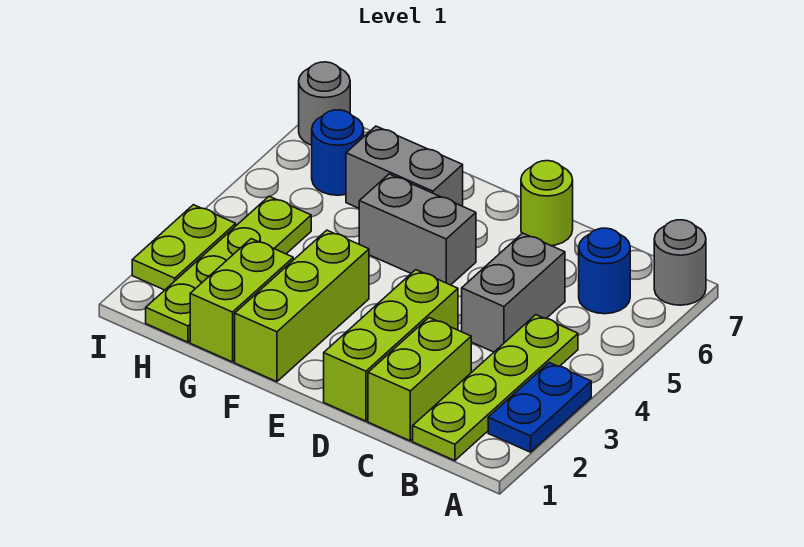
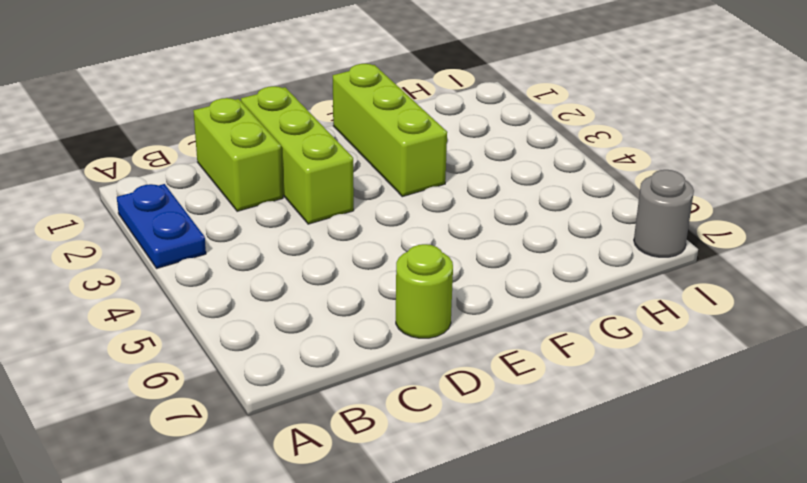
none -> grey 1x1 round brick [654,220,706,305]
none -> lime 1x4 plate [413,315,578,461]
none -> blue 1x1 round brick [579,228,630,314]

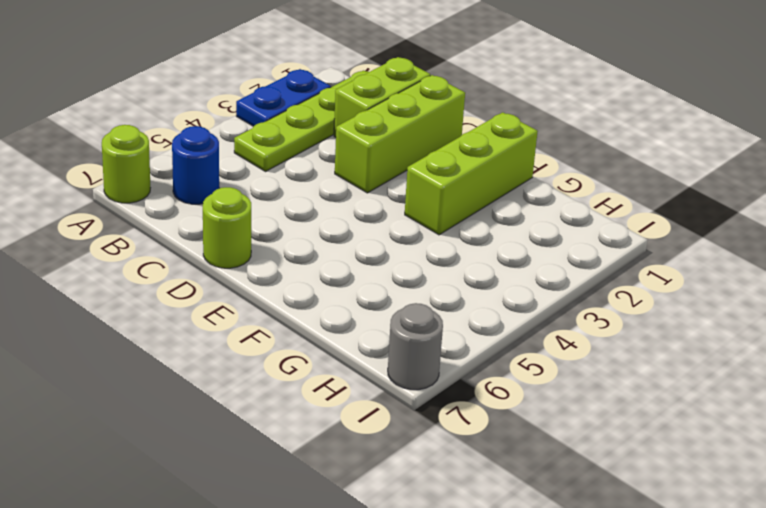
lime 1x1 round brick [102,125,150,203] -> grey 1x1 round brick [654,220,706,305]
none -> grey 1x2 brick [462,233,565,352]
none -> grey 1x2 brick [359,174,476,285]
none -> grey 1x2 brick [346,126,463,208]

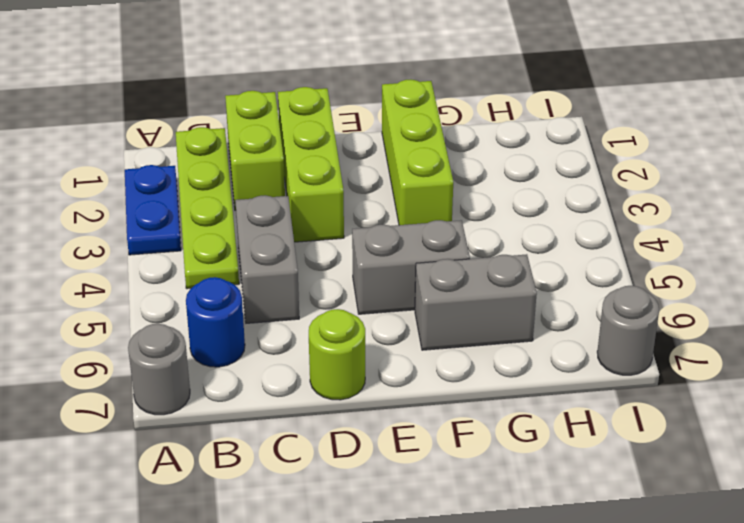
none -> lime 1x2 brick [190,239,293,362]
none -> lime 1x4 plate [146,196,311,342]
none -> blue 1x1 round brick [312,110,364,195]

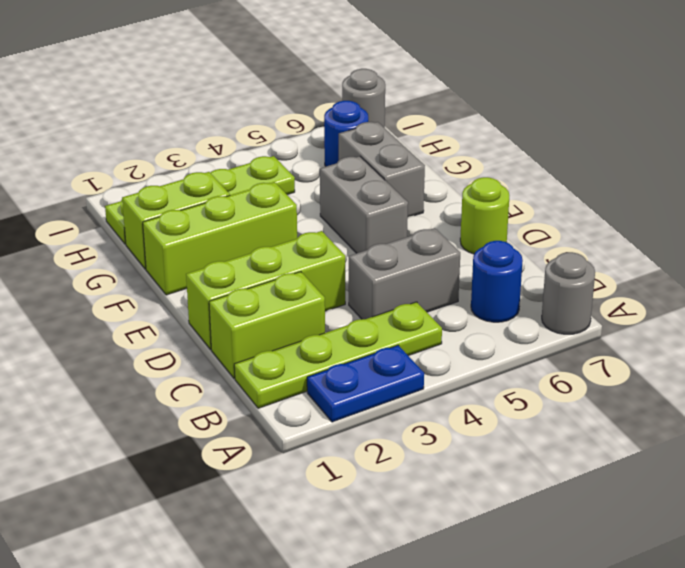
none -> lime 1x2 plate [132,205,236,290]

